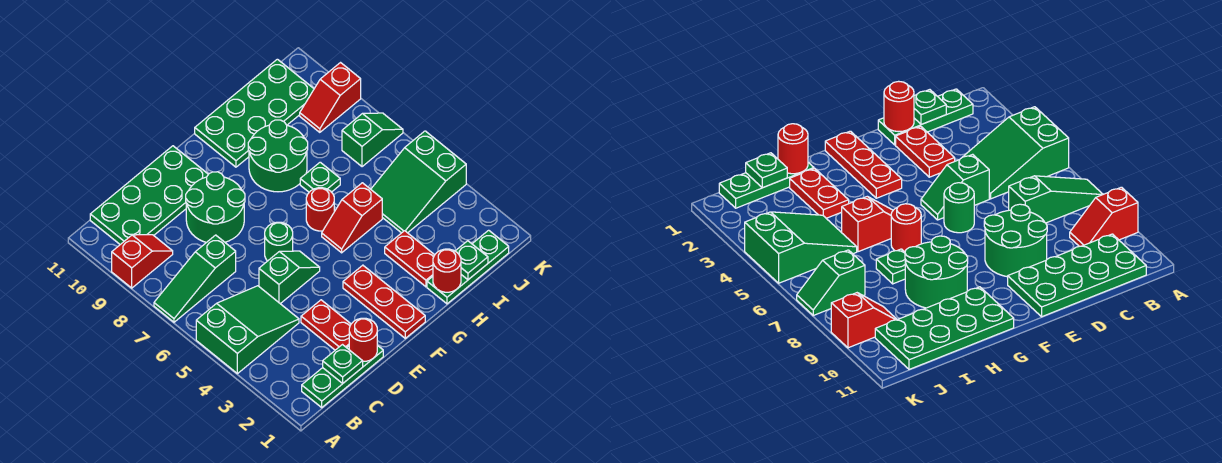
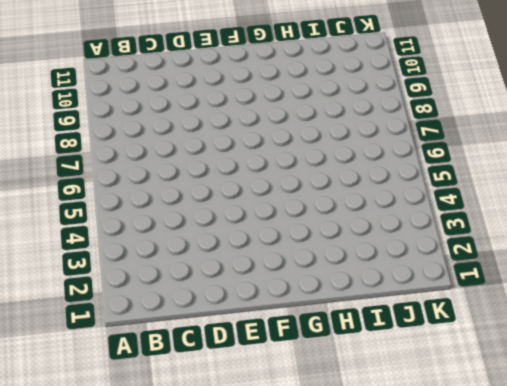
none -> green 2x3 slope [196,286,299,374]
none -> green 1x3 slope [154,235,236,322]
none -> red 1x2 slope [112,235,173,288]

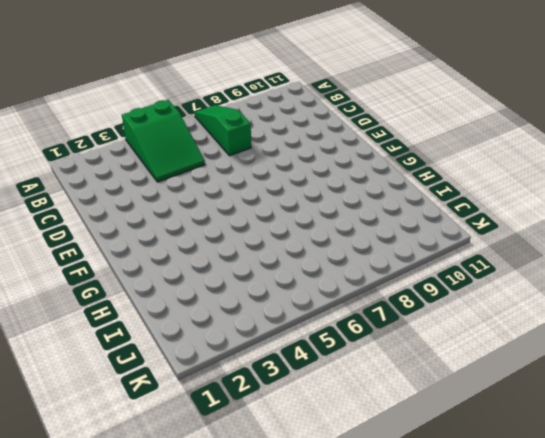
none -> red 1x2 slope [112,235,173,288]
none -> green 1x3 plate [302,345,383,407]
none -> green 2x4 plate [90,146,208,244]

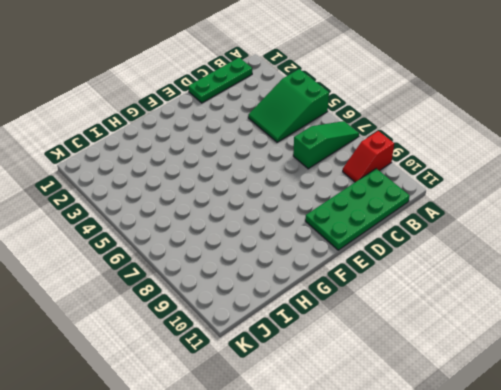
none -> red 1x2 plate [301,300,351,350]
none -> green 1x2 slope [259,251,320,304]
none -> green 2x2 round brick [186,172,245,242]

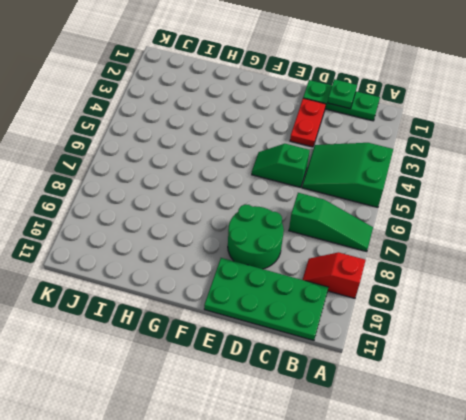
none -> green 1x1 round brick [265,222,293,261]
none -> red 1x3 plate [343,265,425,338]
none -> red 1x2 slope [322,183,382,253]

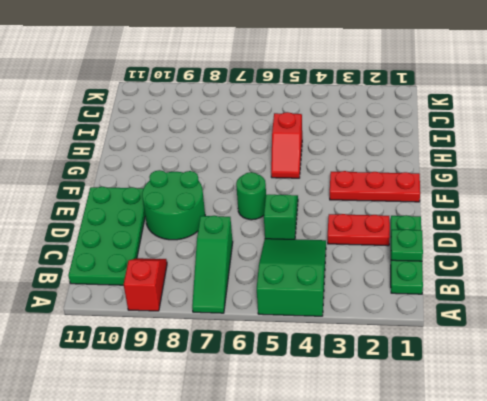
none -> red 1x1 round brick [306,188,334,231]
none -> green 2x2 round brick [248,120,308,192]
none -> green 2x4 plate [195,59,314,167]

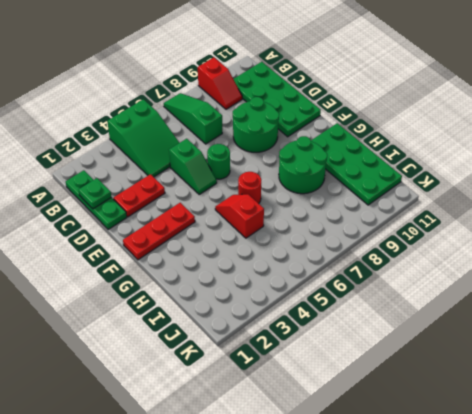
none -> green 1x3 plate [427,230,509,304]
none -> red 1x2 plate [385,231,434,287]
none -> green 1x1 plate [300,162,340,192]

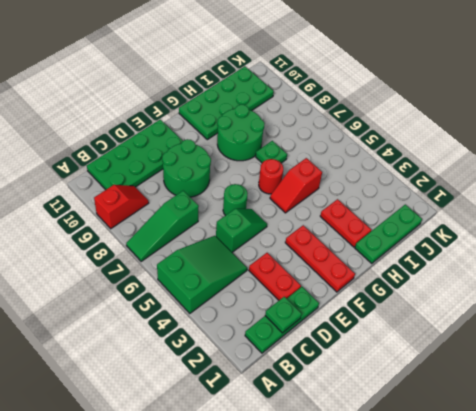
none -> green 2x3 slope [371,131,466,233]
none -> green 1x2 slope [342,113,403,167]
none -> red 1x2 slope [300,63,361,132]

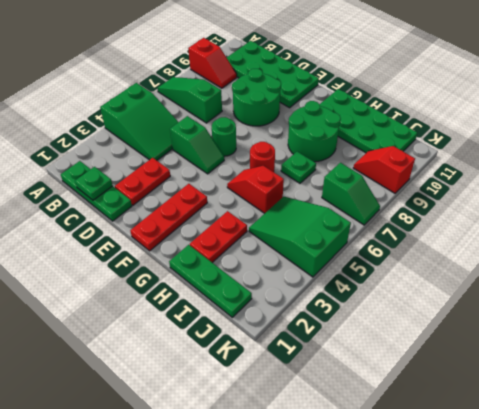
none -> red 1x1 round brick [349,318,377,361]
none -> red 1x1 round brick [433,249,461,292]
none -> green 1x1 plate [455,241,488,280]

